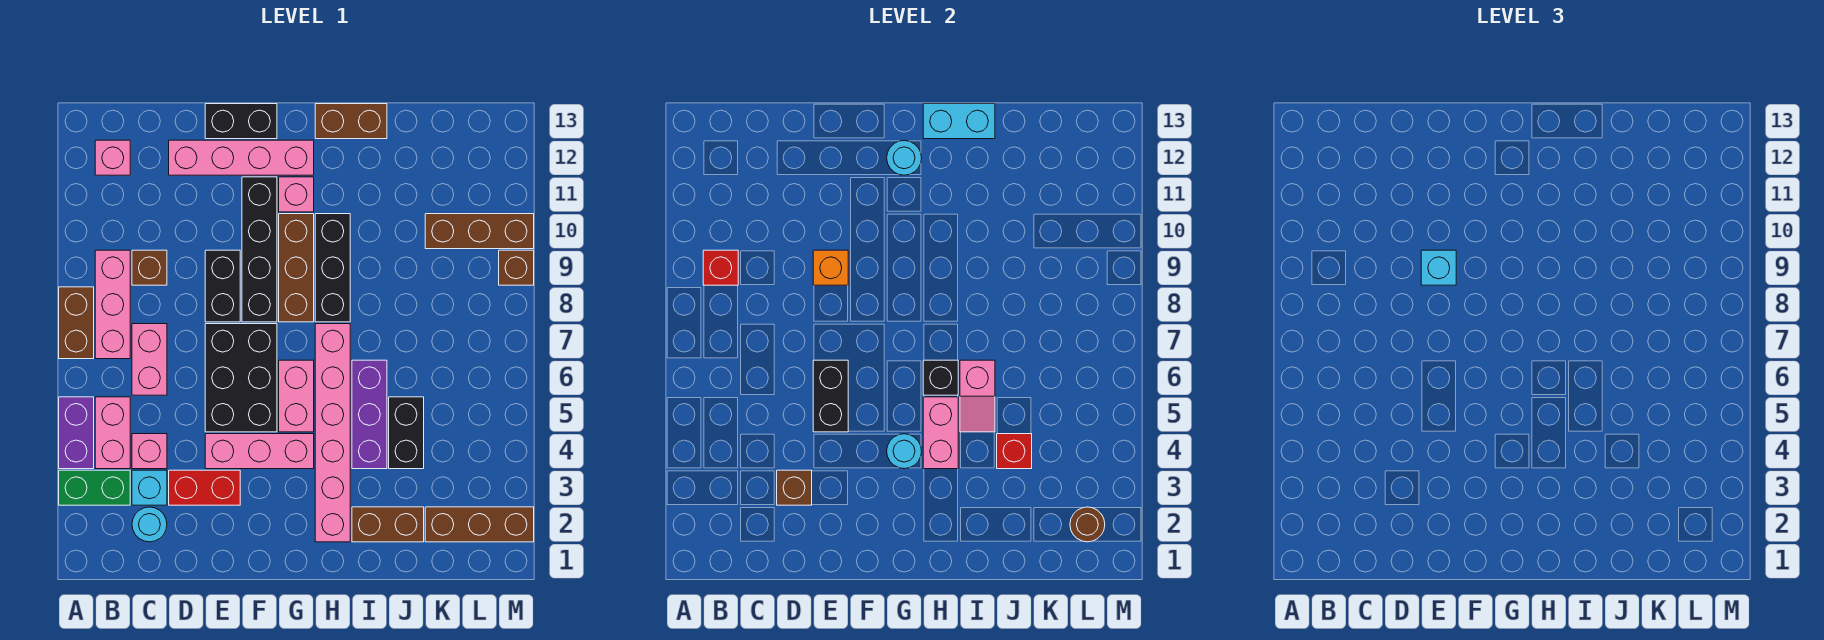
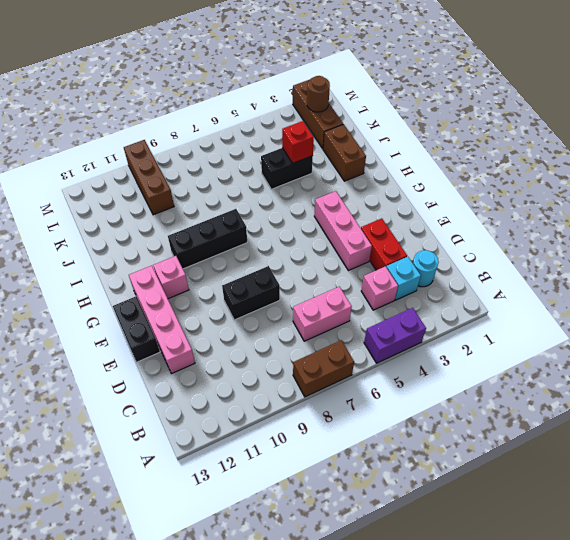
none -> green 1x2 brick [59,470,130,505]
none -> pink 1x2 brick [95,397,130,469]
none -> pink 1x3 brick [95,250,130,359]
none -> pink 1x1 brick [95,140,130,175]

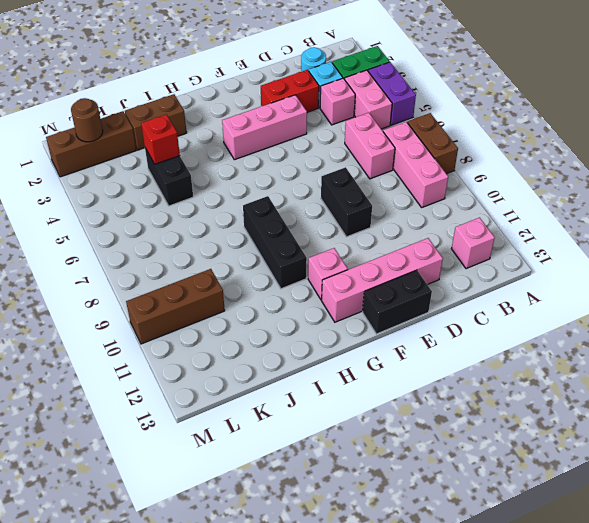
none -> brown 1x1 brick [132,250,167,285]
none -> black 2x3 brick [205,324,277,432]
none -> black 1x4 brick [242,177,277,322]
none -> pink 1x2 brick [279,360,314,432]

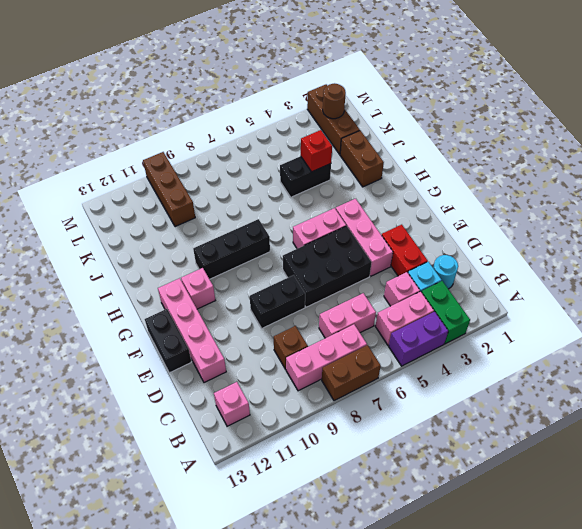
none -> black 1x4 brick [242,177,277,322]
none -> brown 1x3 brick [279,214,314,322]
none -> pink 1x6 brick [315,324,350,542]
none -> brown 1x2 brick [315,104,387,139]

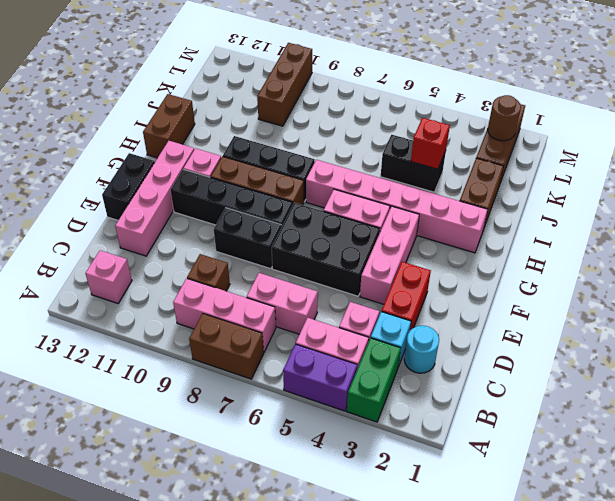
none -> purple 1x3 brick [352,360,387,469]
none -> brown 1x1 brick [499,250,534,285]
none -> red 1x1 brick [703,250,738,285]
none -> brown 1x1 brick [777,470,812,505]

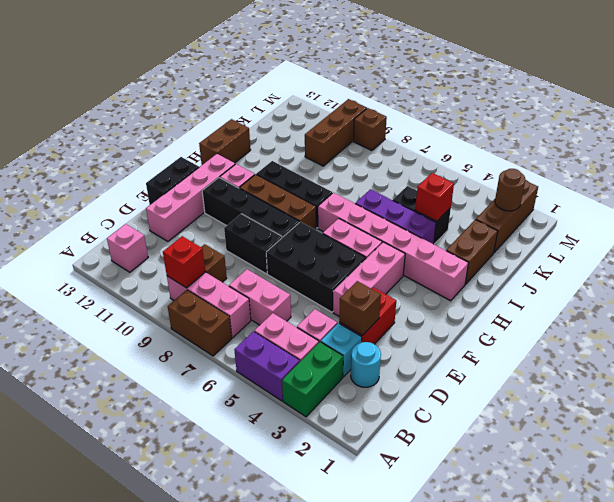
none -> black 1x2 brick [813,360,848,432]
none -> orange 1x1 brick [813,250,848,285]
none -> cyan 1x1 round brick [887,434,922,469]
none -> cyan 1x1 round brick [887,141,922,175]

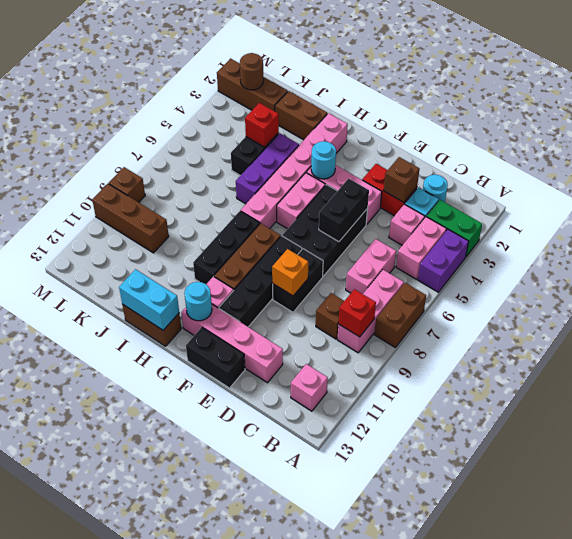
none -> pink 1x2 brick [923,397,958,469]
none -> black 1x1 brick [923,360,958,395]
none -> pink 1x2 slope [960,360,995,432]
none -> cyan 1x1 brick [1421,250,1456,285]

